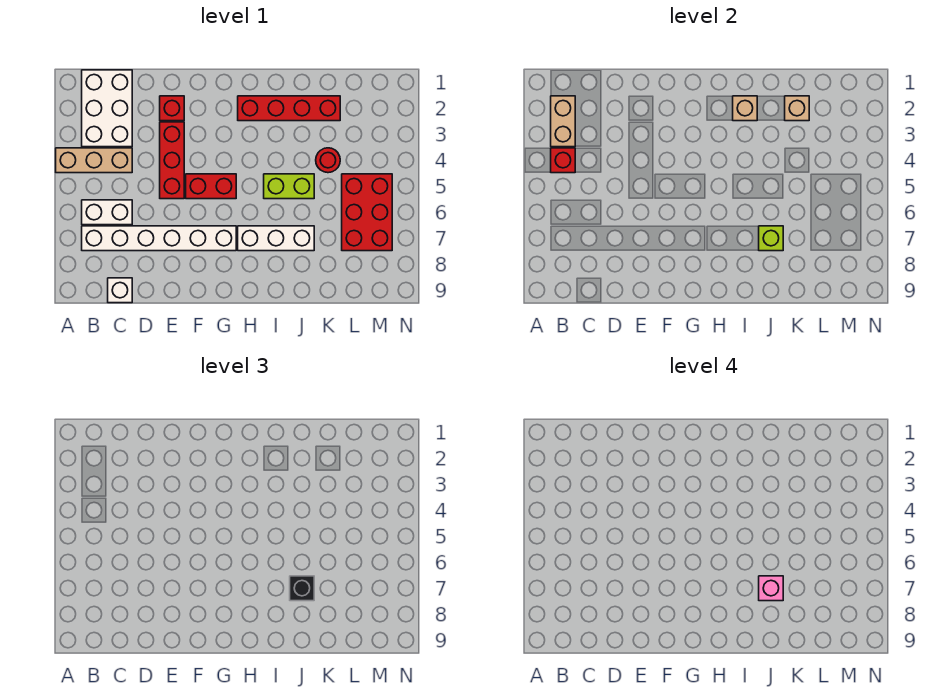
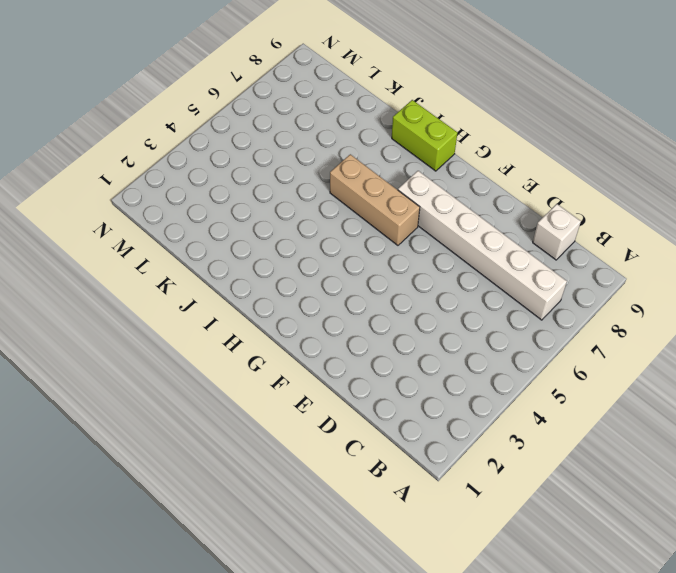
tan 1x3 brick [330,154,420,245] -> tan 1x3 brick moved to [56,148,132,173]
lime 1x2 brick [392,100,457,171] -> lime 1x2 brick moved to [264,174,314,199]
none -> white 2x3 brick [82,70,132,147]
none -> white 1x2 brick [82,200,132,225]
none -> red 1x1 brick [160,96,184,121]

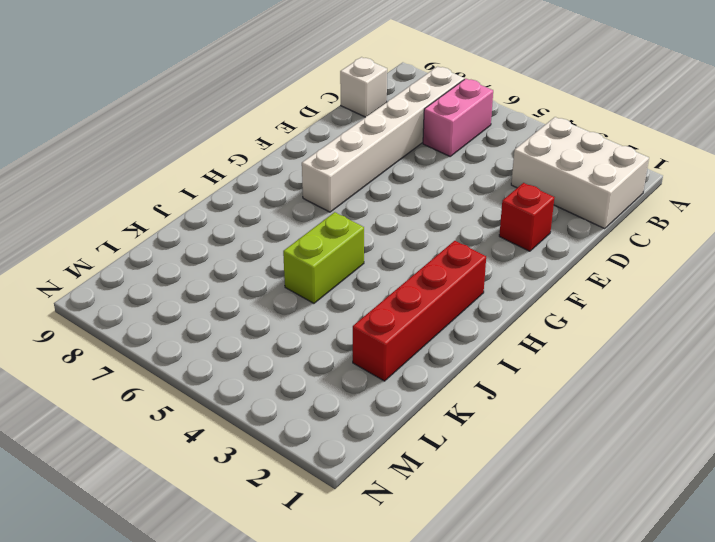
pink 1x2 brick [423,79,493,156] -> white 1x2 brick [82,200,132,225]
none -> tan 1x3 brick [56,148,132,173]
none -> red 1x3 brick [160,122,184,199]
none -> red 1x2 brick [186,174,236,199]

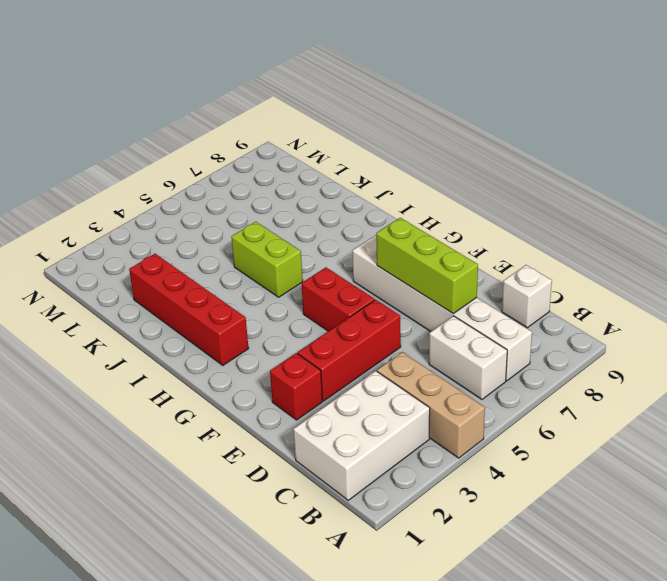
lime 1x3 brick [376,218,478,314] -> none
none -> white 1x3 brick [238,226,314,251]
none -> red 1x1 round brick [316,148,340,173]
none -> red 2x3 brick [342,174,392,251]

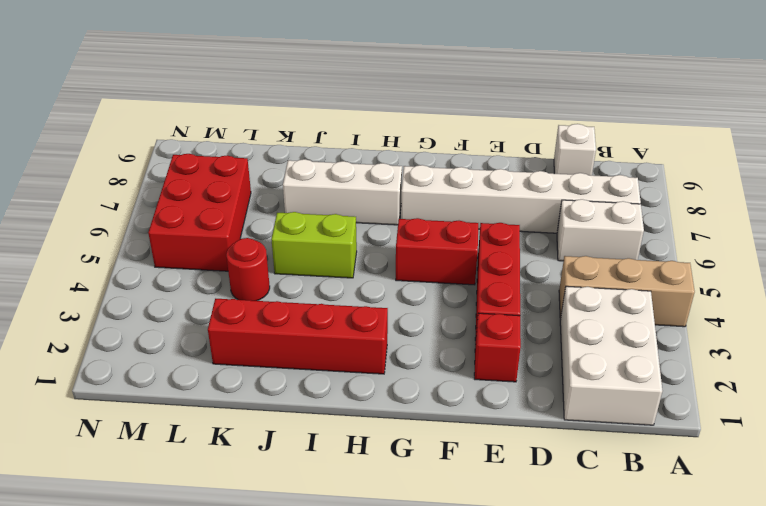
none -> tan 1x2 brick [551,96,575,147]
none -> red 1x1 brick [551,148,575,173]
none -> tan 1x1 brick [733,96,757,121]

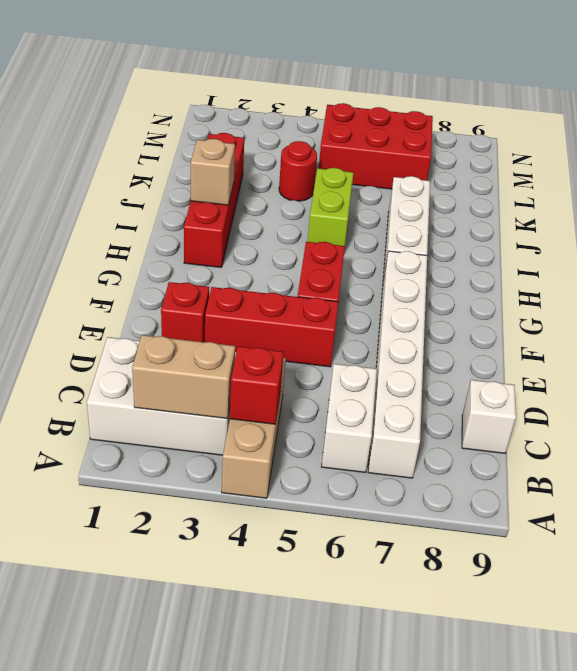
none -> lime 1x1 brick [759,226,783,251]
none -> tan 1x1 brick [785,96,809,121]
none -> black 1x1 brick [290,576,314,601]

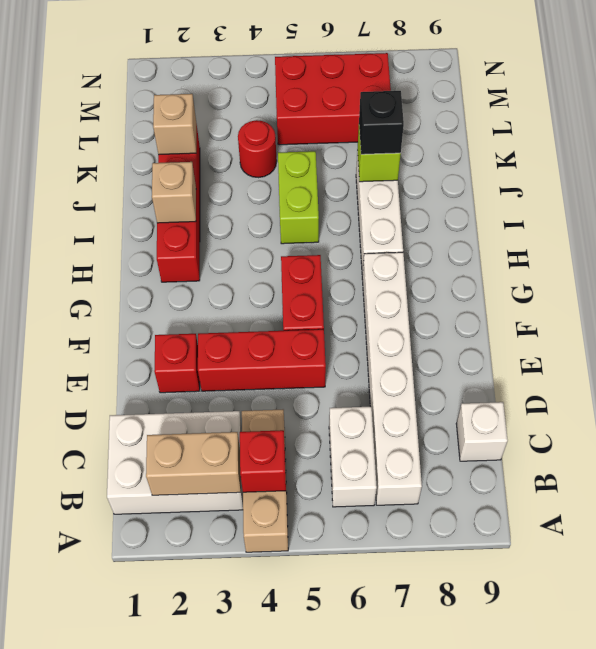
none -> pink 1x1 brick [759,576,783,601]

